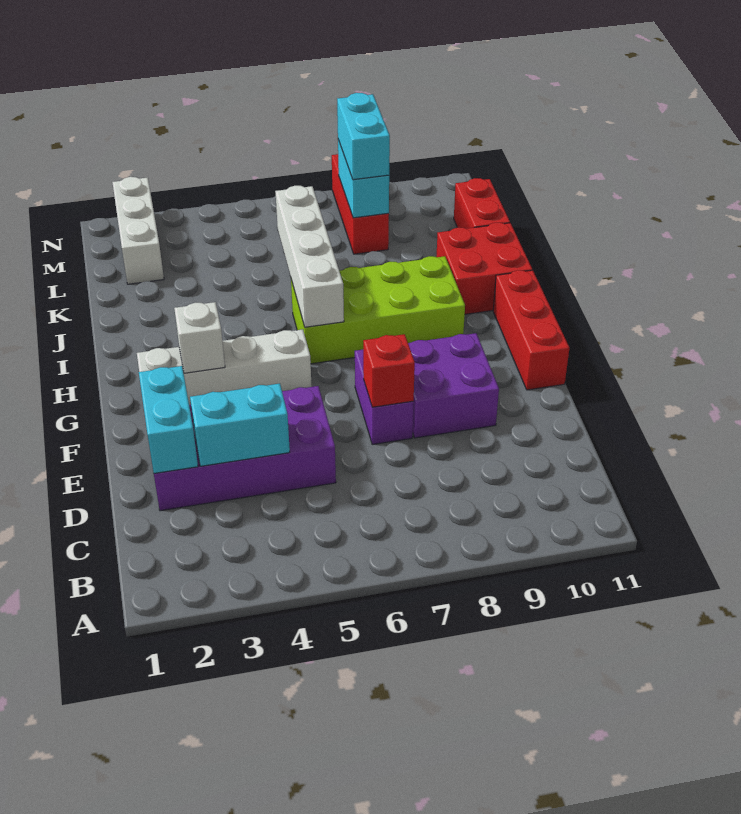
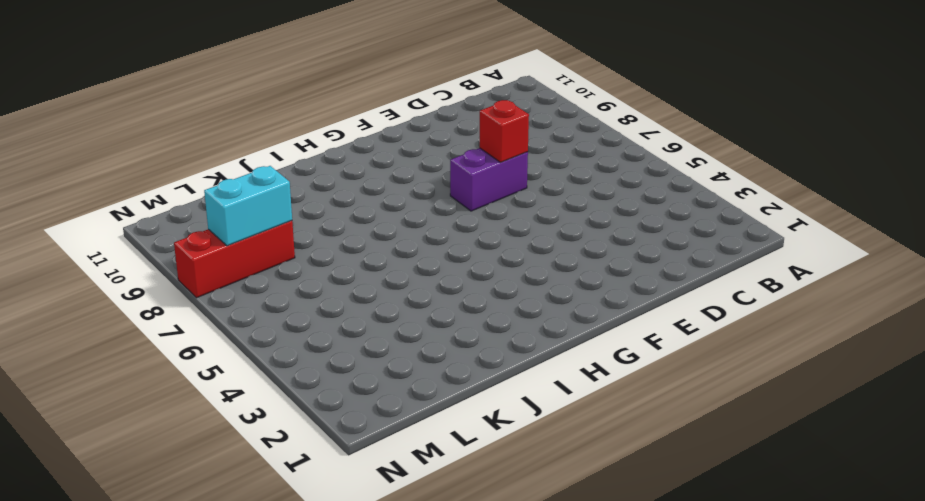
none -> purple 2x4 brick [154,386,336,511]
none -> purple 2x2 brick [408,333,499,438]
none -> red 1x3 brick [493,270,569,390]

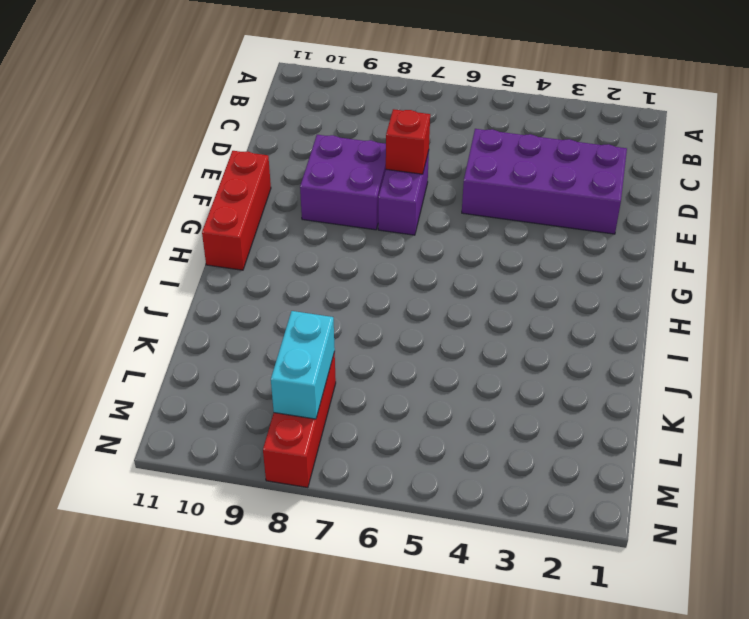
none -> white 1x4 brick [137,329,312,405]
none -> lime 2x4 brick [291,256,465,364]
none -> red 2x2 brick [436,223,532,314]

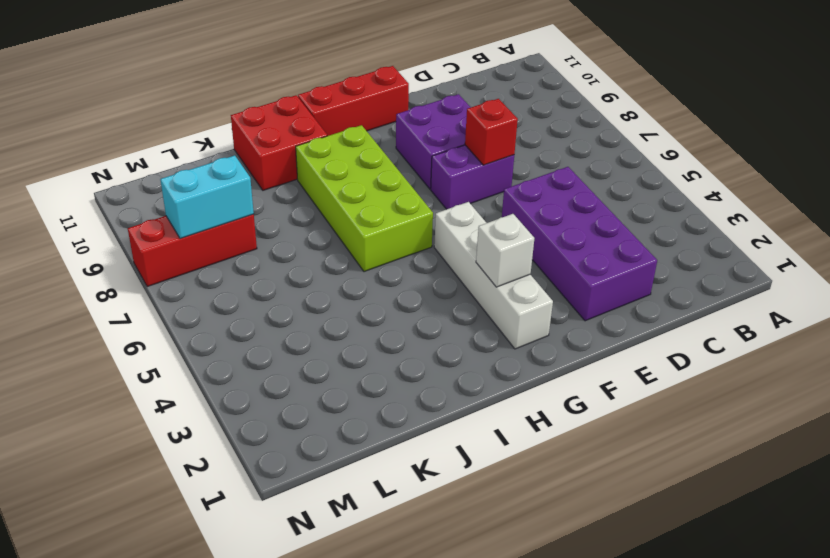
none -> red 1x2 brick [454,178,510,229]
none -> white 1x3 brick [112,177,164,284]
none -> cyan 1x2 brick [139,366,198,473]

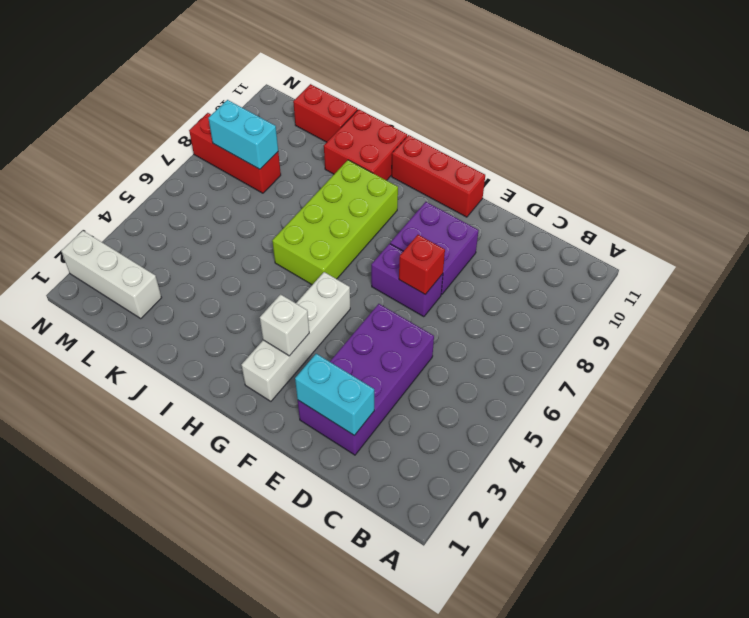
none -> cyan 1x2 brick [190,384,290,466]
none -> white 1x4 brick [275,186,344,327]
none -> cyan 1x2 brick [337,93,390,180]

